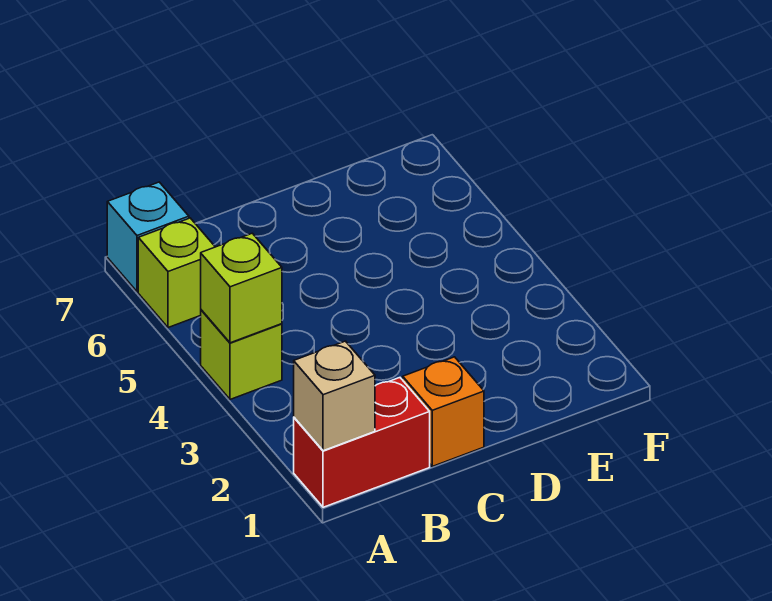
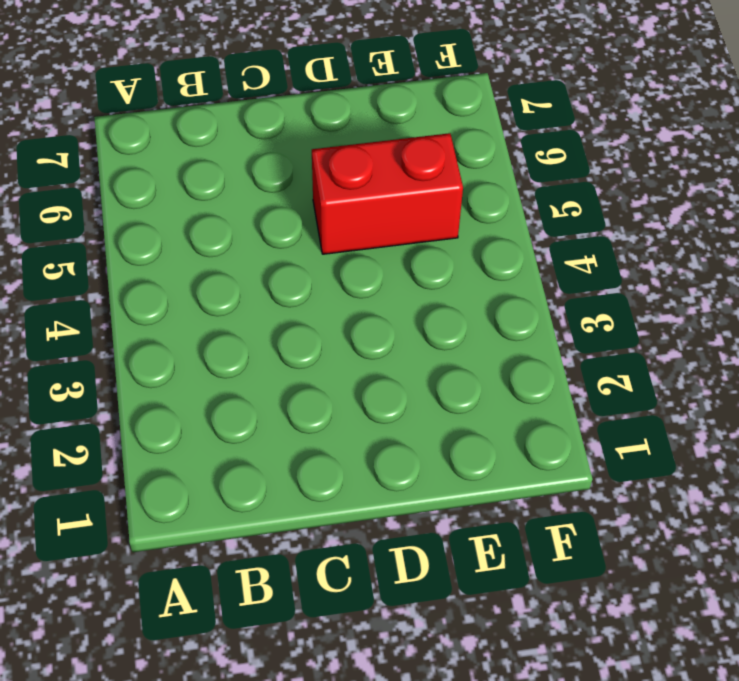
red 1x2 brick [312,133,463,254] -> red 1x2 brick moved to [294,378,430,507]
none -> lime 1x1 brick [201,310,282,399]
none -> lime 1x1 brick [138,218,215,328]

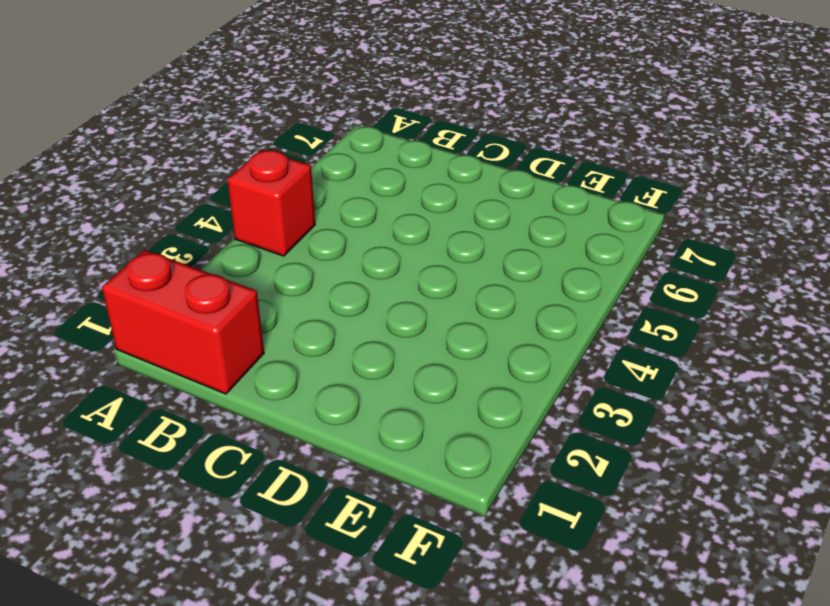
red 1x1 brick [227,150,315,256] -> lime 1x1 brick [201,310,282,399]
none -> lime 1x1 brick [138,218,215,328]
none -> cyan 1x1 brick [107,182,189,292]

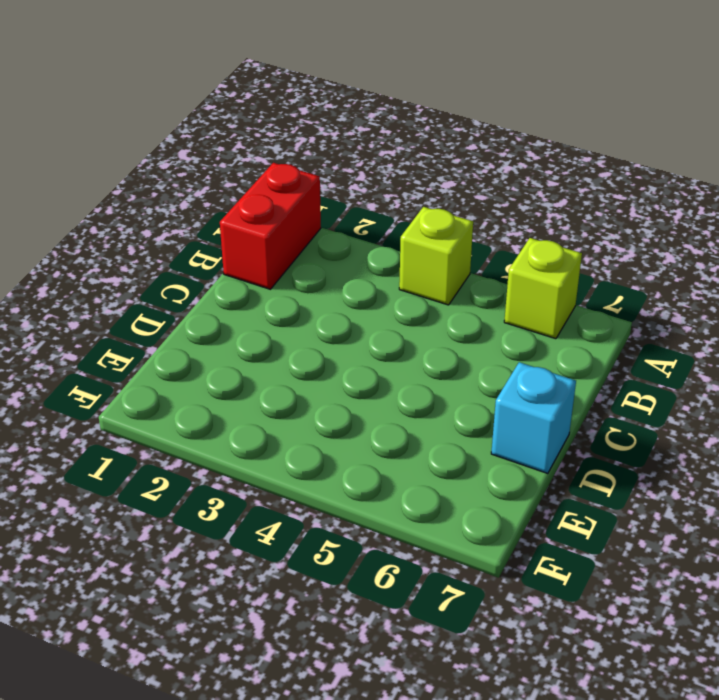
cyan 1x1 brick [491,362,576,474] -> cyan 1x1 brick moved to [107,182,189,292]
none -> orange 1x1 brick [403,357,484,466]
none -> tan 1x1 brick [294,341,375,451]

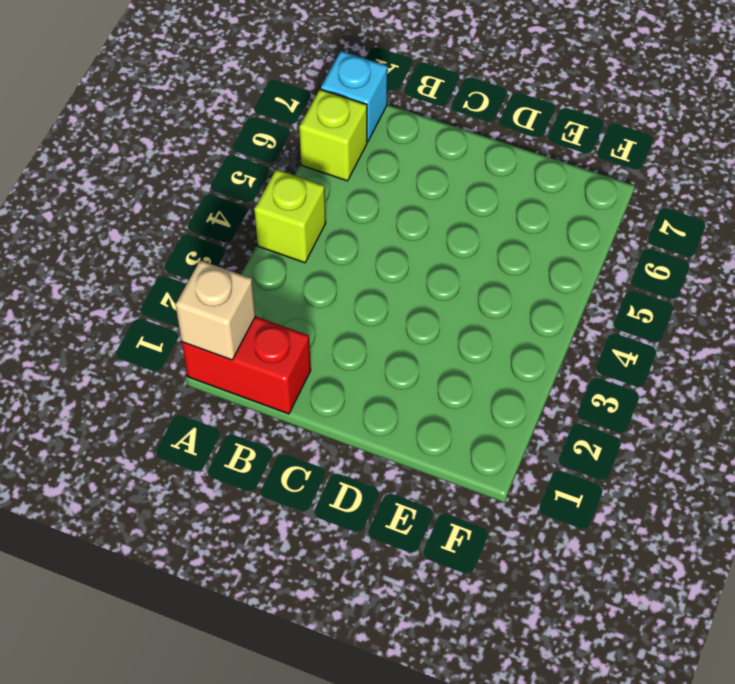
none -> orange 1x1 brick [403,357,484,466]
none -> lime 1x1 brick [201,233,282,343]

